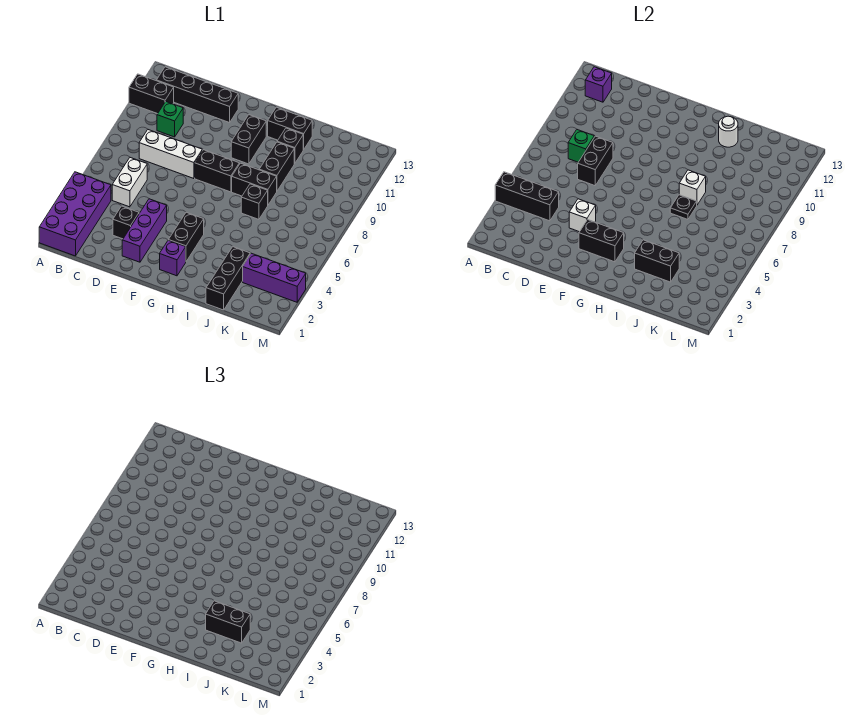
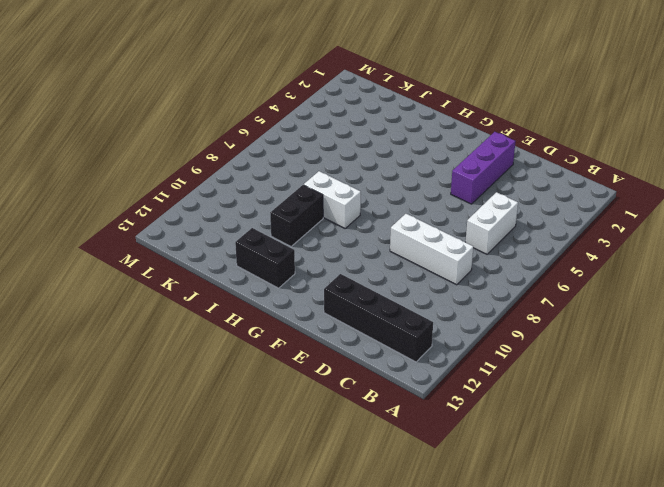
white 1x2 brick [304,171,361,228] -> black 1x2 brick [232,163,277,205]
none -> purple 2x4 brick [39,172,111,256]
none -> black 1x2 brick [129,74,174,114]
none -> green 1x1 brick [157,102,183,137]
none -> black 1x1 brick [113,206,139,239]

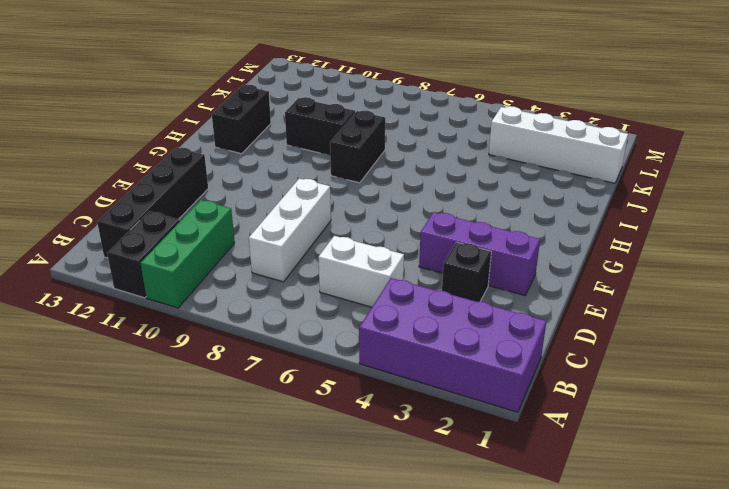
green 1x3 brick [141,200,235,308] -> green 1x1 brick [157,102,183,137]
white 1x4 brick [489,106,628,183] -> purple 1x3 brick [243,253,306,302]
none -> black 1x2 brick [195,150,239,192]
none -> purple 1x1 brick [160,240,186,276]
none -> black 1x2 brick [169,212,204,261]
none -> black 1x2 brick [231,115,266,164]

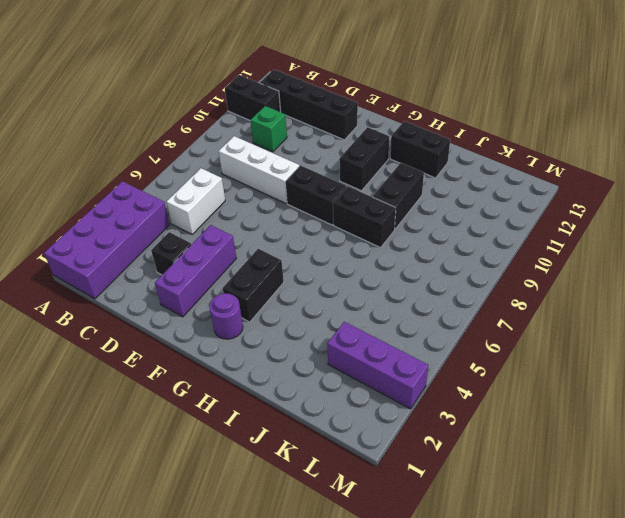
purple 1x1 round brick [209,293,243,339] -> purple 1x1 brick [160,240,186,276]
none -> black 1x1 brick [241,184,268,219]
none -> black 1x1 brick [277,128,304,164]
none -> black 1x3 brick [206,247,250,310]
none -> black 1x3 brick [495,172,559,221]

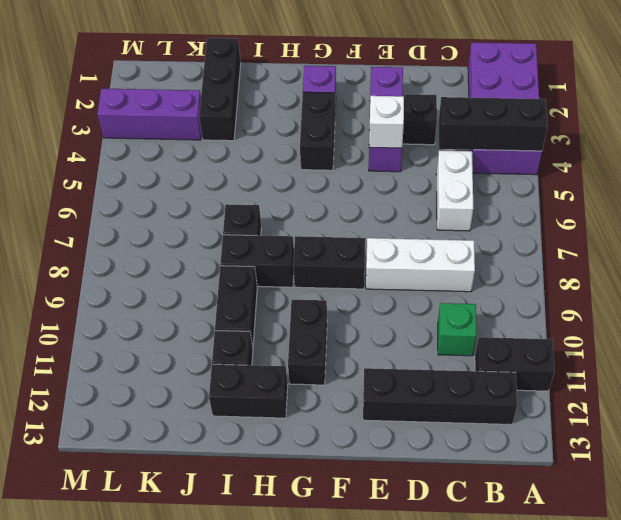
none -> purple 1x1 brick [585,67,612,102]
none -> green 1x1 brick [568,130,594,162]
none -> black 1x2 brick [578,136,613,186]
none -> black 1x2 brick [579,220,624,262]

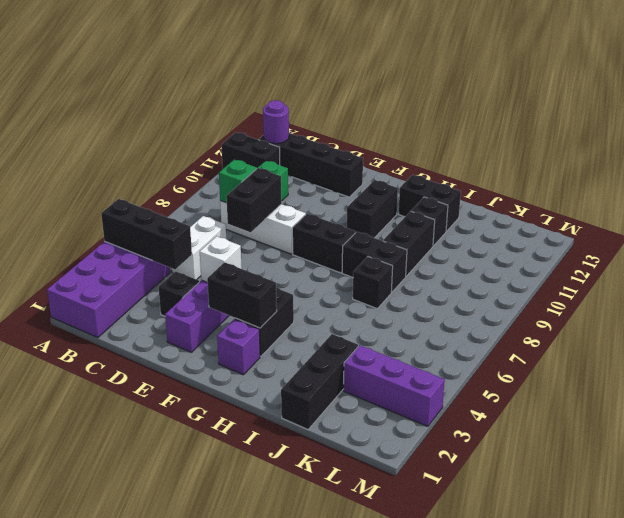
purple 1x1 round brick [263,100,289,144] -> purple 1x1 brick [585,67,612,102]
none -> black 1x2 brick [635,240,679,282]
none -> black 1x1 plate [670,195,697,219]
none -> white 1x1 brick [679,170,706,205]
none -> white 1x1 round brick [719,116,738,147]

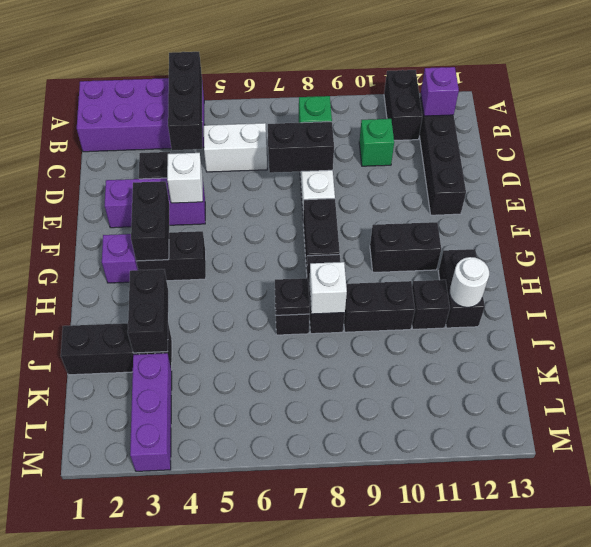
none -> black 1x2 brick [206,601,250,643]

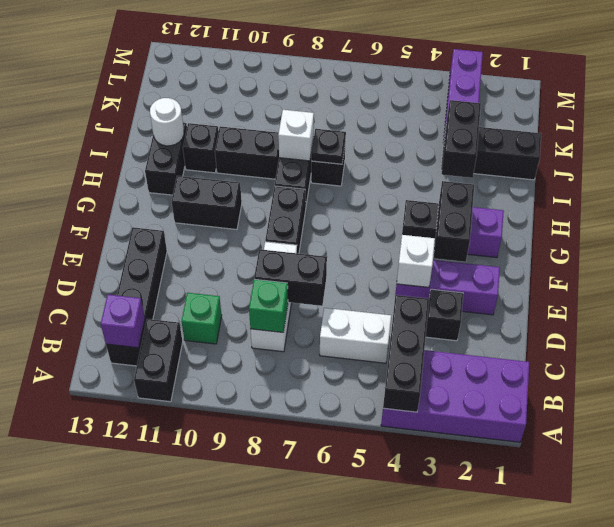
none -> black 1x2 brick [206,601,250,643]

